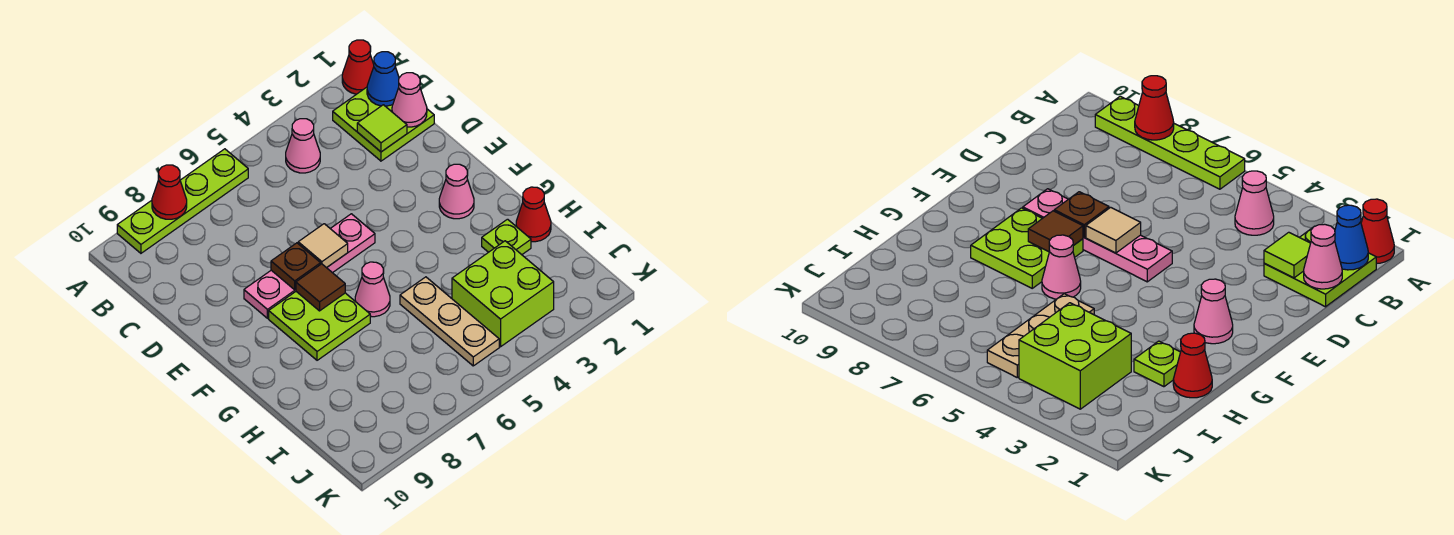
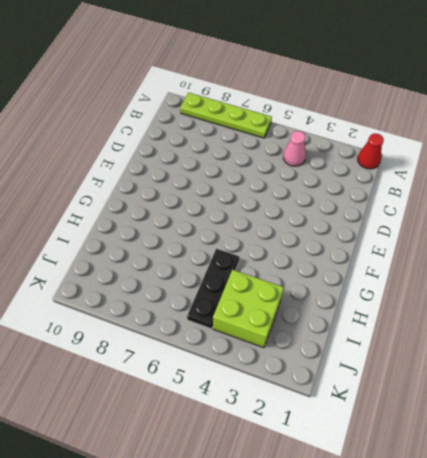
black 1x3 plate [187,249,239,329] -> tan 1x3 plate [400,277,499,366]
none -> lime 2x2 plate [333,87,434,161]
none -> pink 1x4 plate [244,214,375,318]
none -> pink 1x1 cone [439,164,474,219]

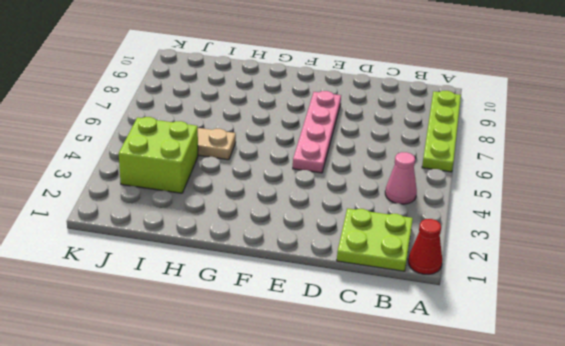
none -> pink 1x1 cone [439,164,474,219]
none -> lime 2x2 plate [269,292,370,360]
none -> pink 1x1 cone [355,262,390,317]

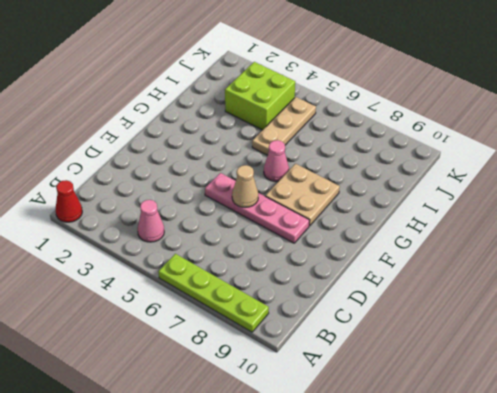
tan 1x1 cone [232,165,258,208] -> tan 1x1 tile [298,224,348,268]
tan 2x2 plate [265,164,340,226] -> lime 2x2 plate [269,292,370,360]
none -> lime 2x2 plate [333,87,434,161]
none -> pink 1x1 cone [439,164,474,219]
none -> red 1x1 cone [516,187,551,242]

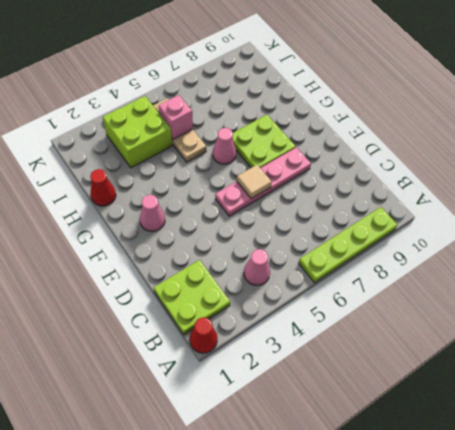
pink 1x1 brick [159,95,193,139] -> none
none -> lime 1x1 plate [482,219,531,255]
none -> red 1x1 cone [152,165,187,219]
none -> blue 1x1 cone [367,52,399,106]

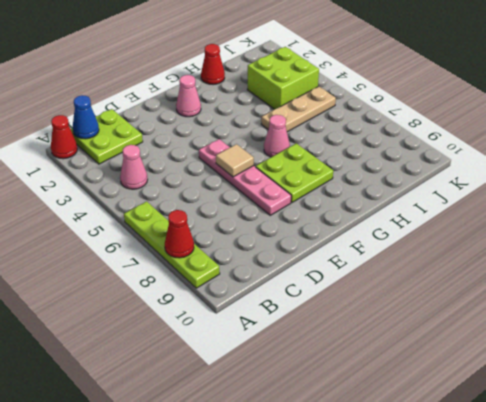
none -> lime 1x1 plate [482,219,531,255]
none -> pink 1x1 cone [392,73,427,127]
none -> lime 1x1 tile [357,105,407,152]

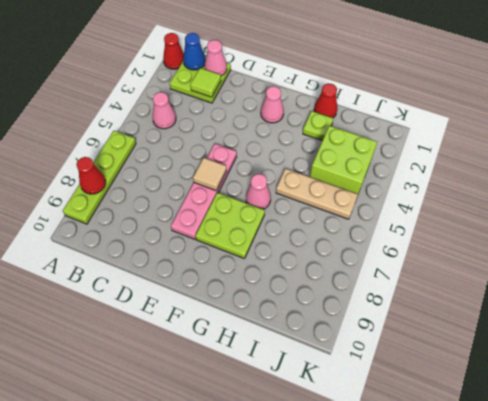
none -> brown 1x1 plate [271,243,321,290]
none -> brown 1x1 tile [296,264,345,311]

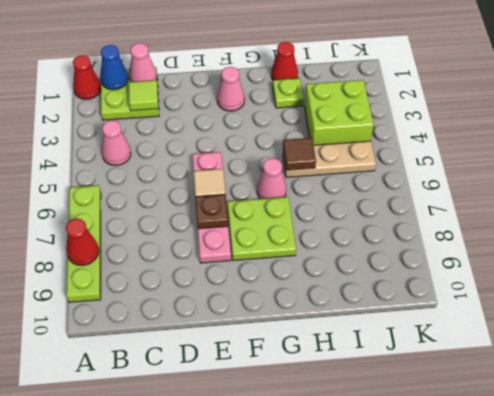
brown 1x1 tile [283,138,316,170] -> brown 1x1 tile moved to [296,264,345,311]

